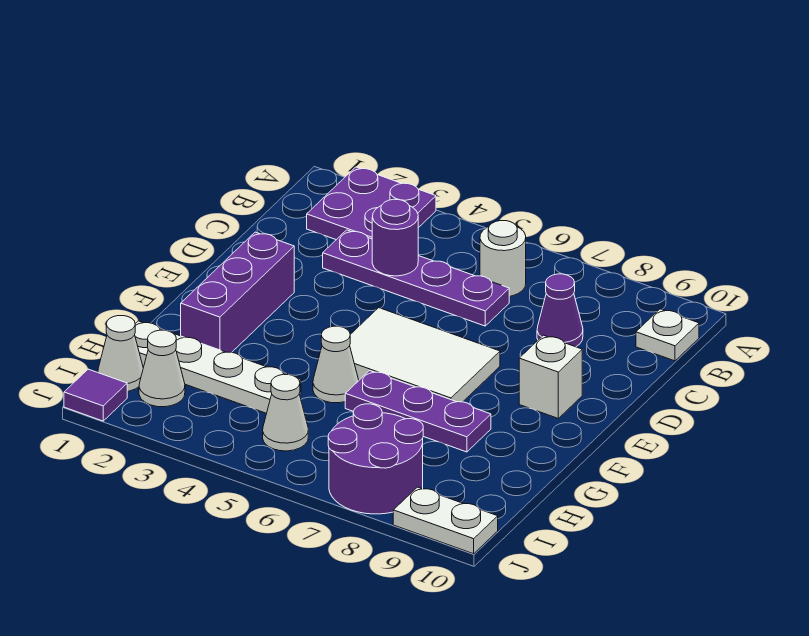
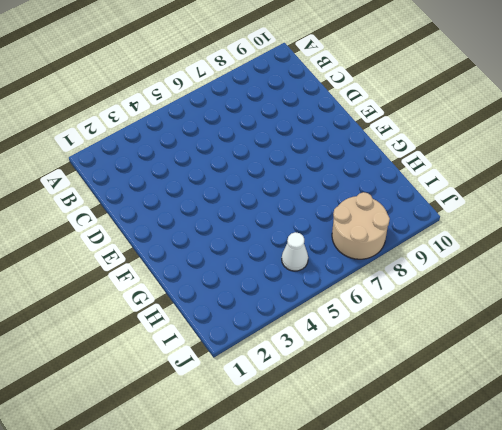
tan 2x2 round brick [332,192,390,259] -> purple 2x2 round brick [328,404,423,514]
none -> purple 2x2 plate [307,167,436,240]
none -> white 1x1 round brick [480,221,526,296]
none -> white 1x1 plate [636,309,699,361]

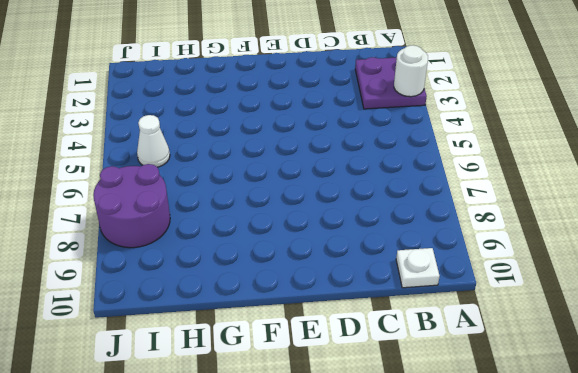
white 1x1 round brick [394,45,428,97] -> white 1x1 round brick moved to [480,221,526,296]
none -> purple 1x4 plate [323,230,509,326]
none -> purple 1x1 cone [537,274,583,347]
none -> purple 1x3 brick [181,232,294,352]

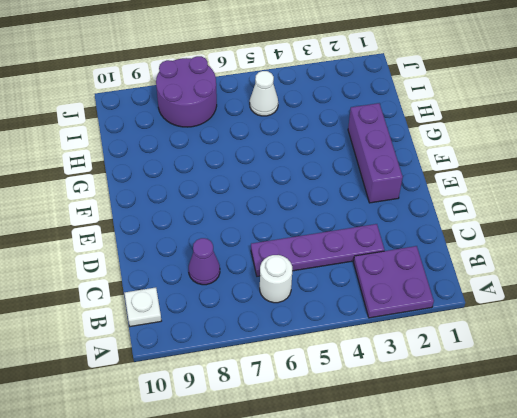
none -> white 2x3 tile [350,308,500,402]
none -> white 1x1 brick [519,335,582,418]
none -> white 1x1 cone [313,326,359,403]

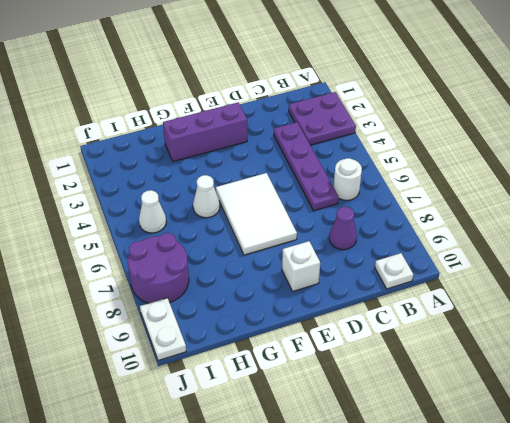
none -> purple 1x3 plate [345,371,491,452]
none -> white 1x4 plate [135,321,301,413]
none -> white 1x1 cone [98,316,143,391]

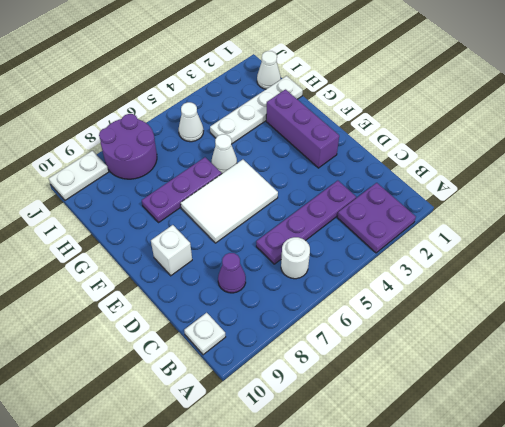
none -> white 1x1 cone [139,330,185,407]
none -> purple 1x1 tile [64,369,127,421]
none -> purple 1x1 round brick [372,199,418,276]

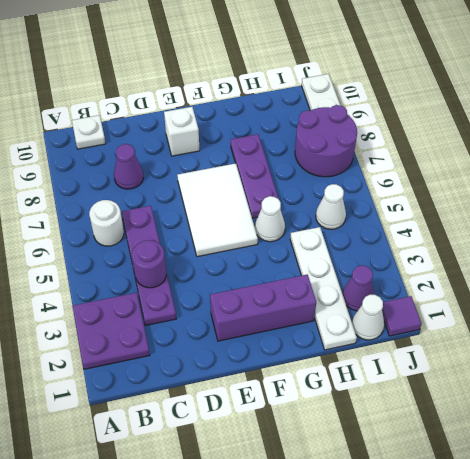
purple 1x1 cone [343,266,374,311] -> white 1x1 cone [139,330,185,407]

